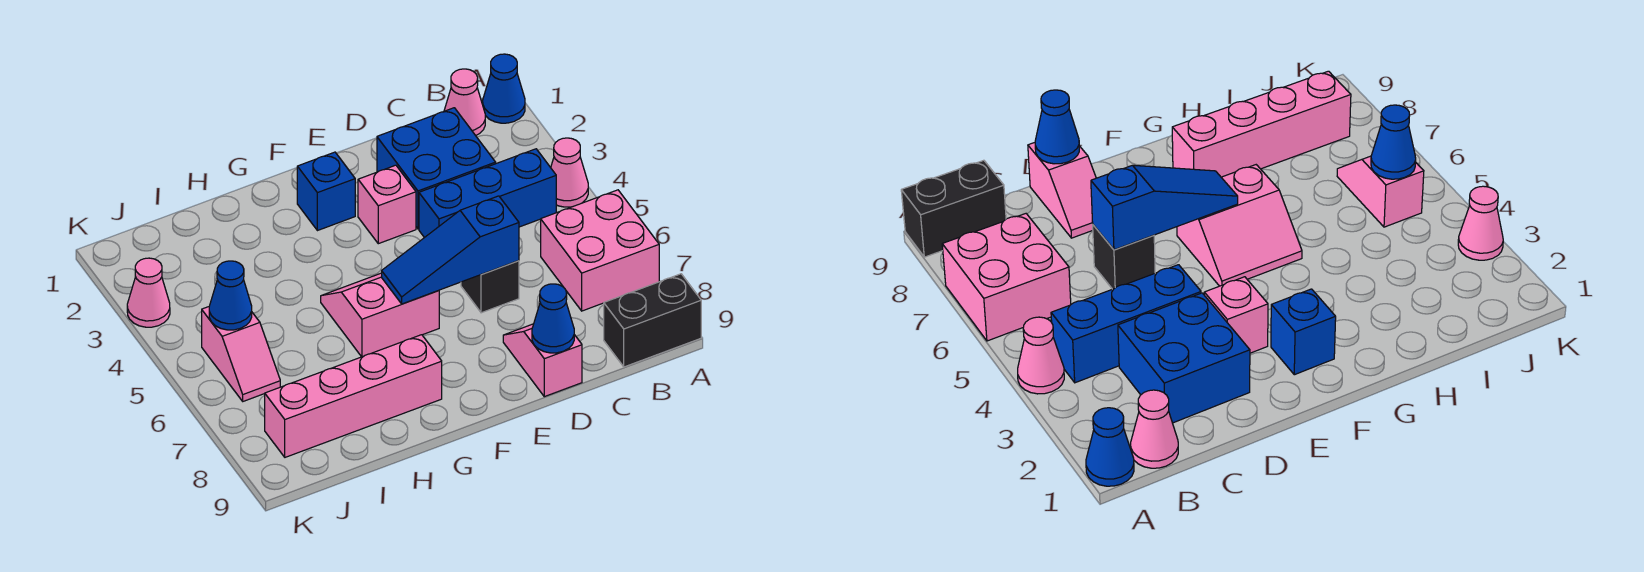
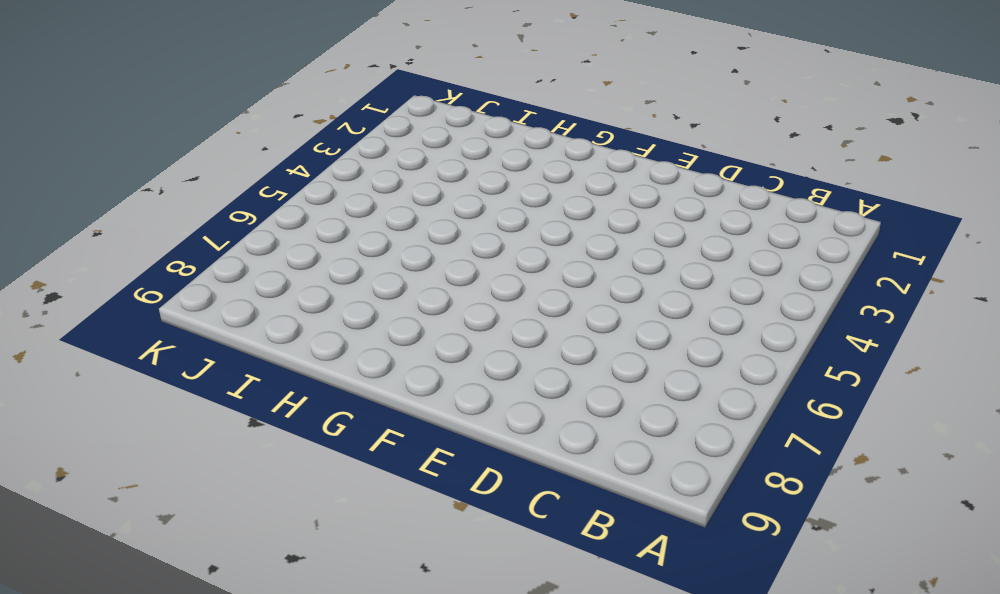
none -> blue 1x1 cone [483,54,525,123]
none -> pink 1x1 cone [551,138,588,207]
none -> pink 2x2 brick [541,190,659,311]

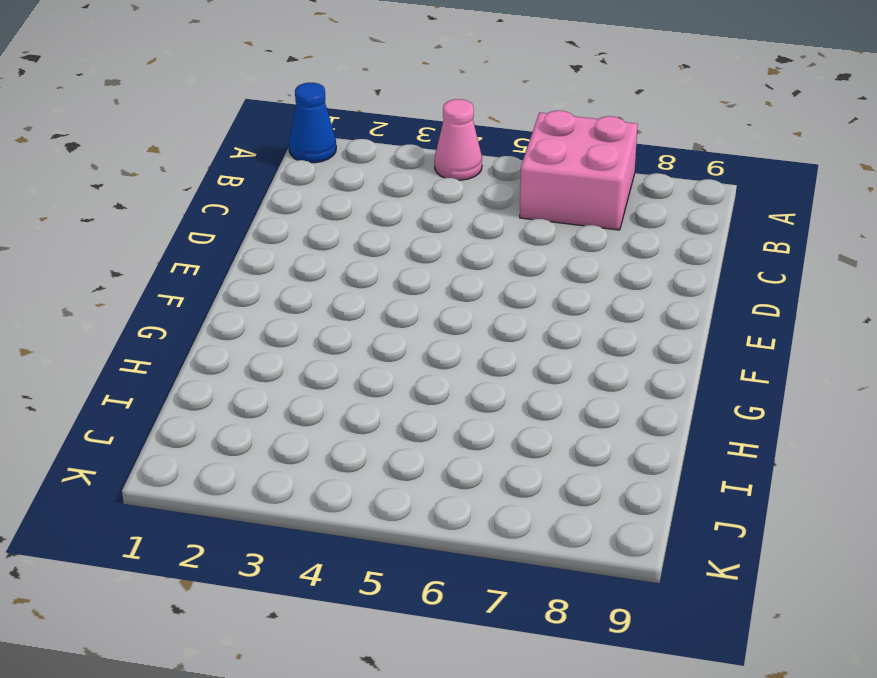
none -> black 1x2 brick [604,274,701,367]
none -> pink 1x1 cone [444,69,485,136]
none -> blue 1x3 brick [419,149,556,238]

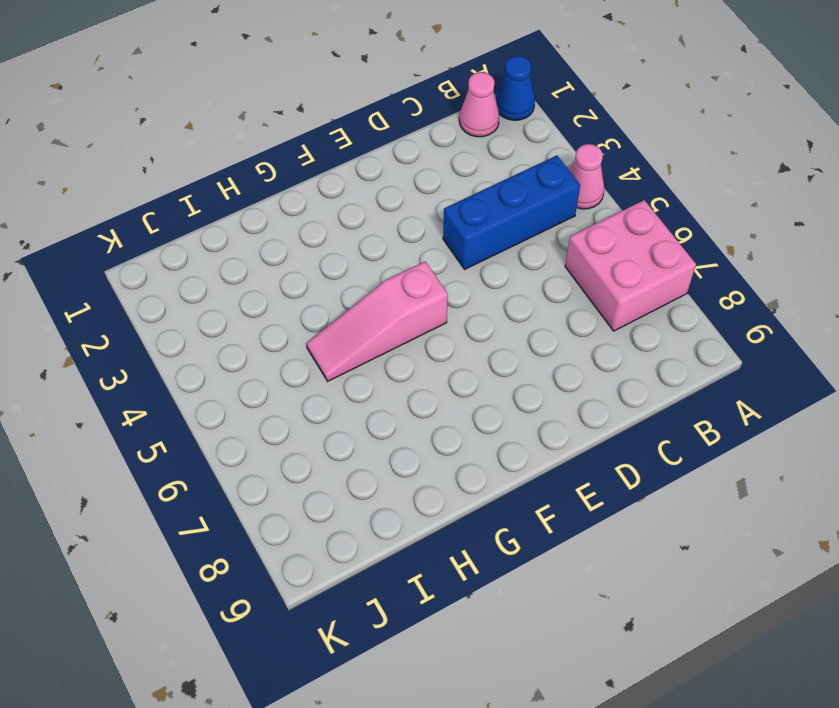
pink 1x3 slope [306,262,448,381] -> pink 2x2 slope [321,273,439,357]
none -> black 1x2 brick [604,274,701,367]
none -> blue 2x2 brick [377,108,496,229]
none -> black 1x1 brick [461,261,519,313]

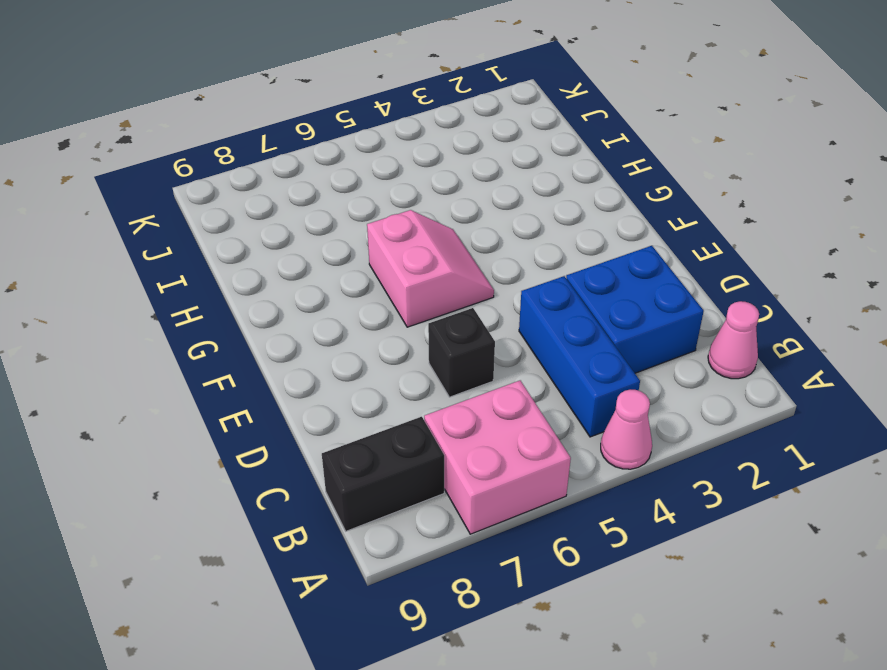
black 1x2 brick [322,417,444,531] -> black 1x2 brick turned to [604,274,701,367]
none -> blue 1x1 cone [483,54,525,123]
none -> pink 1x2 slope [503,324,582,397]
none -> pink 1x1 brick [358,165,416,244]

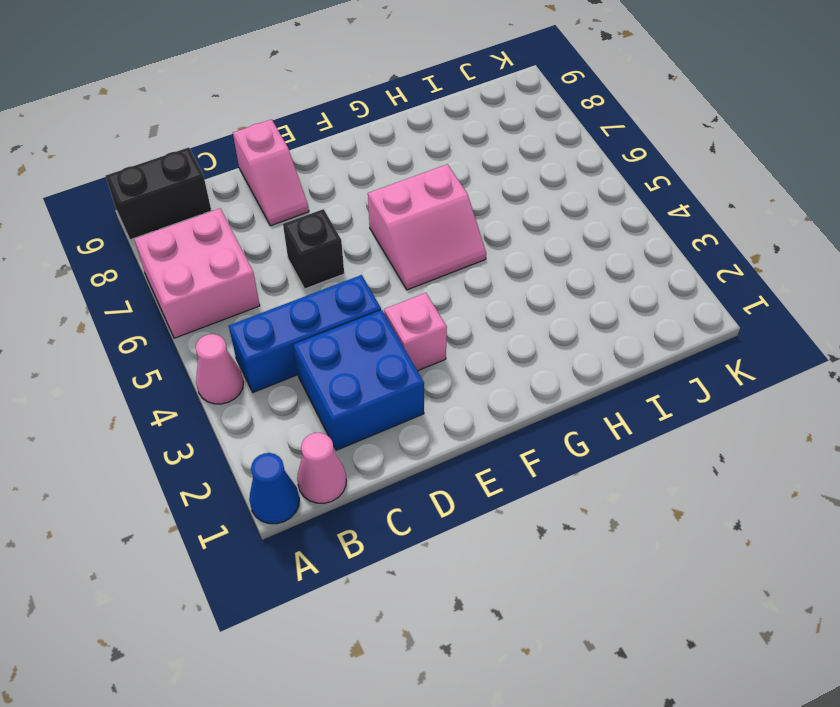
none -> blue 1x1 brick [297,152,355,231]
none -> pink 1x4 brick [265,335,442,457]
none -> pink 1x2 slope [202,307,280,401]

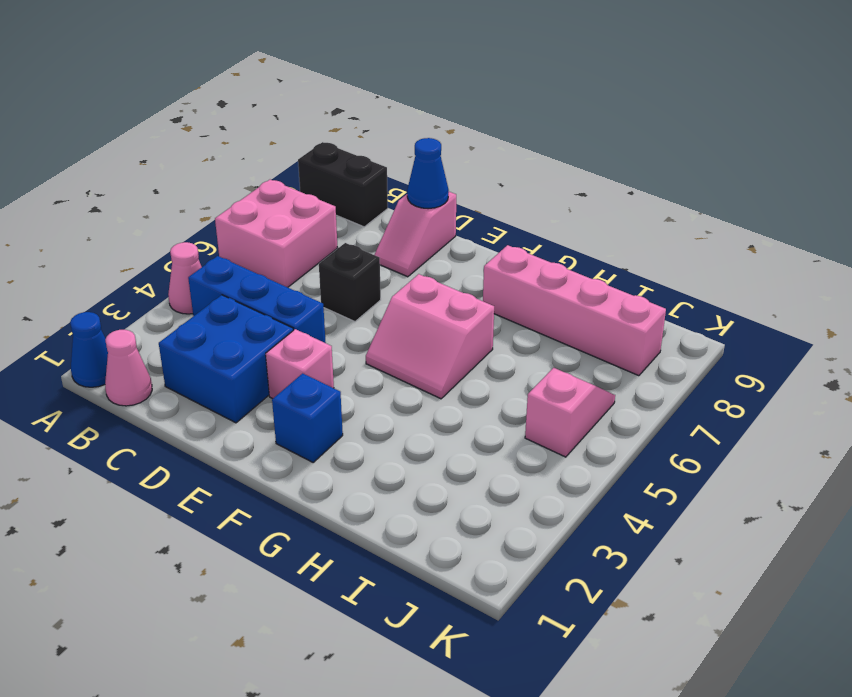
none -> pink 1x1 cone [127,258,170,327]
none -> blue 1x3 slope [382,196,519,304]
none -> blue 1x1 cone [209,261,252,330]

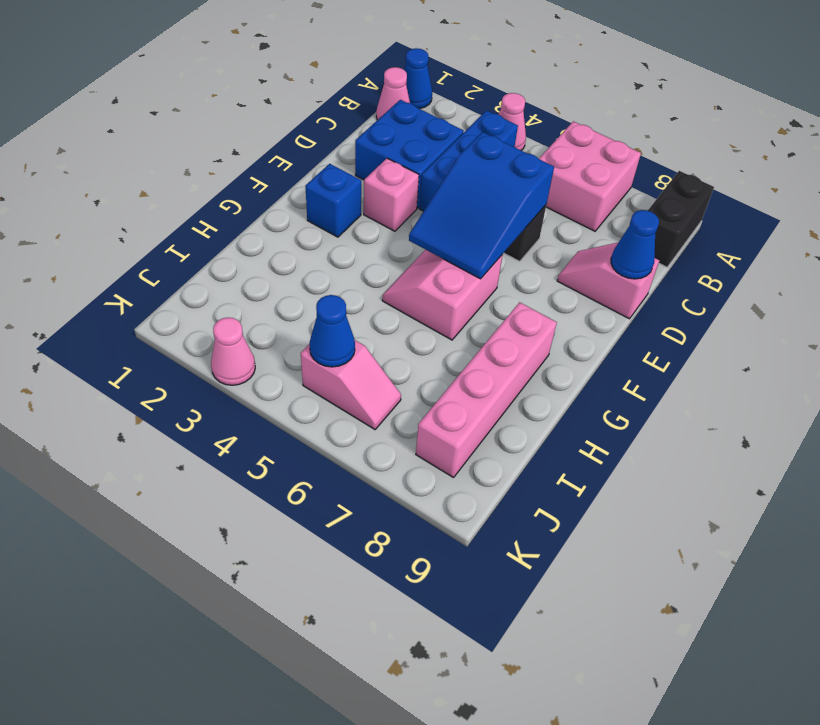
blue 2x3 slope [409,132,554,279] -> blue 1x3 slope [382,196,519,304]

